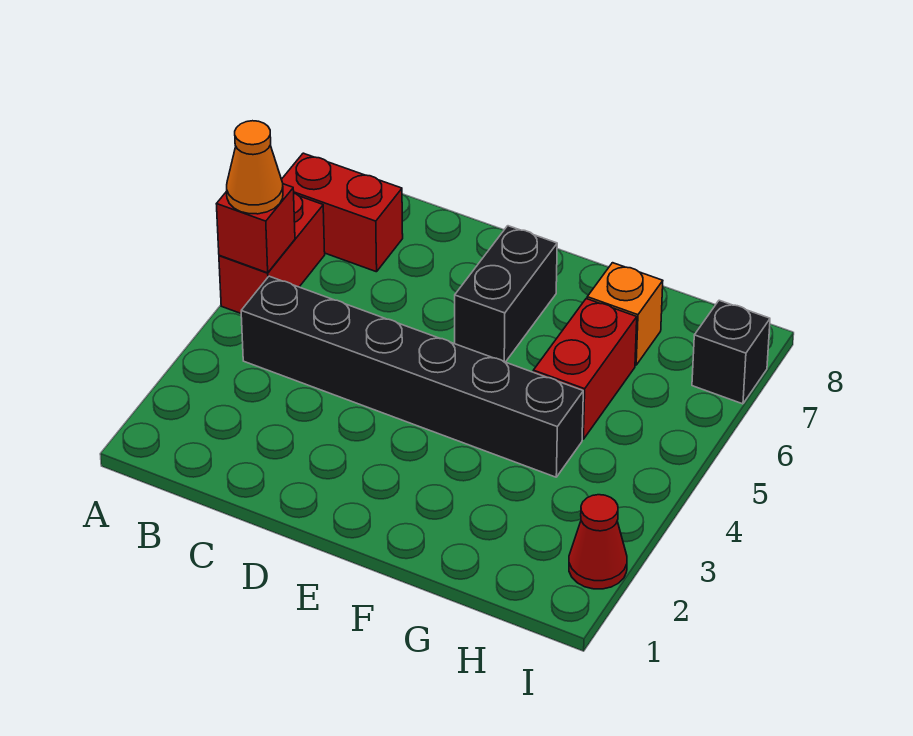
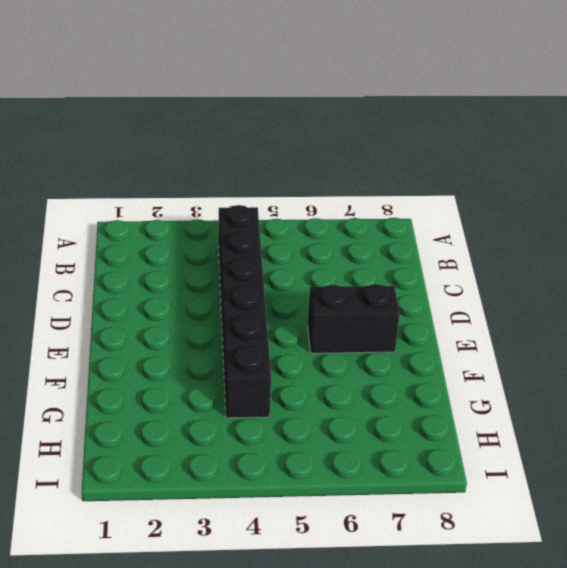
none -> red 1x2 brick [219,193,325,313]
none -> red 1x2 brick [281,153,403,272]

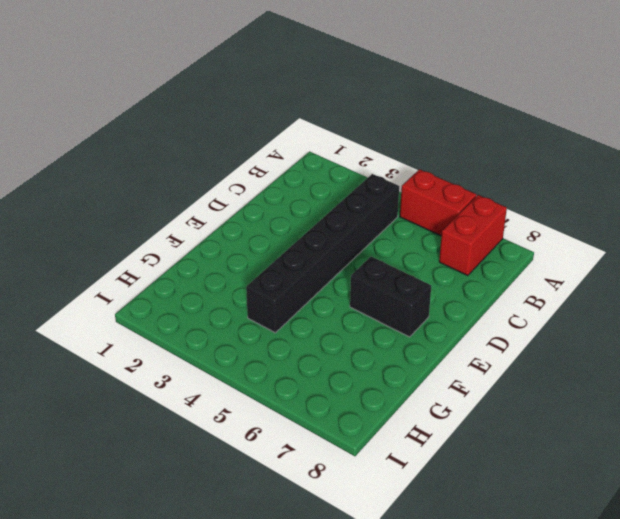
none -> red 1x2 brick [533,299,637,439]
none -> orange 1x1 brick [587,263,663,365]

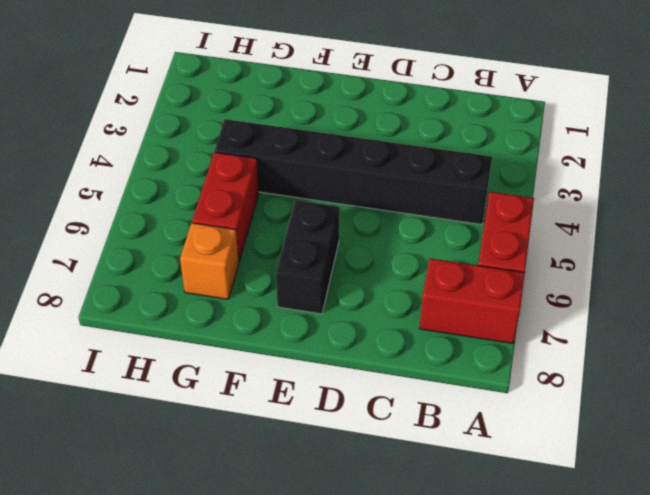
none -> red 1x1 cone [569,495,627,589]
none -> black 1x1 brick [692,300,770,404]

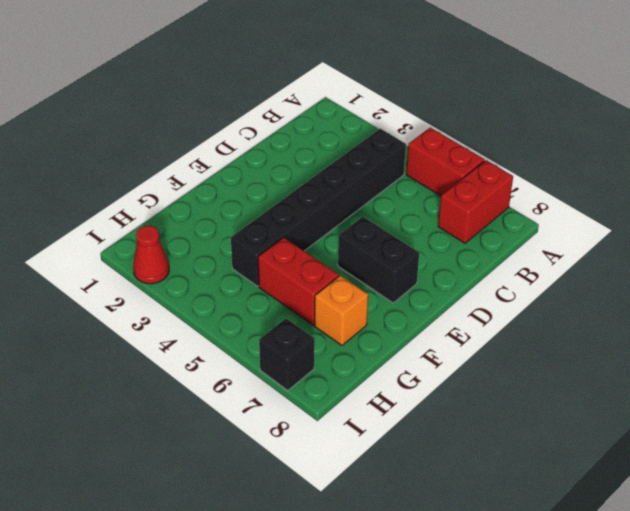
none -> red 1x1 brick [217,184,295,273]
none -> orange 1x1 cone [227,121,283,214]

